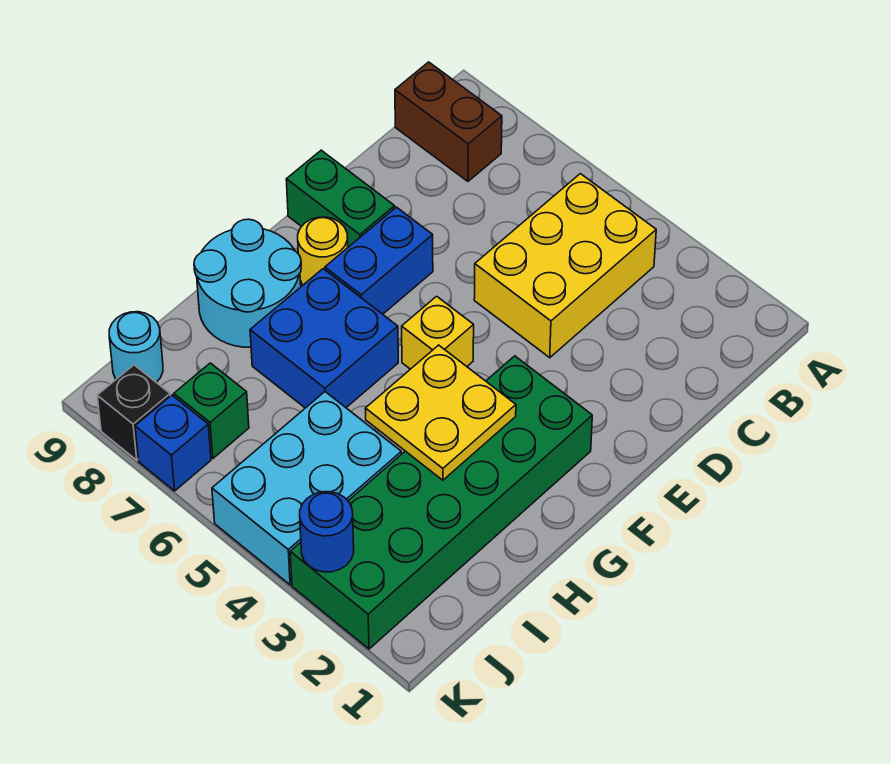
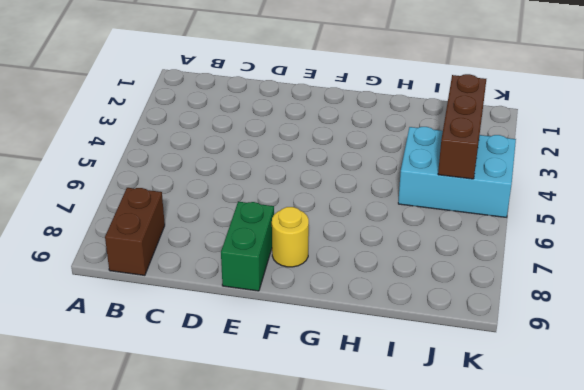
brown 1x3 brick [438,74,486,179] -> none
none -> yellow 2x3 brick [474,174,656,358]
none -> blue 1x2 brick [325,207,433,314]
none -> green 2x6 brick [290,356,592,649]

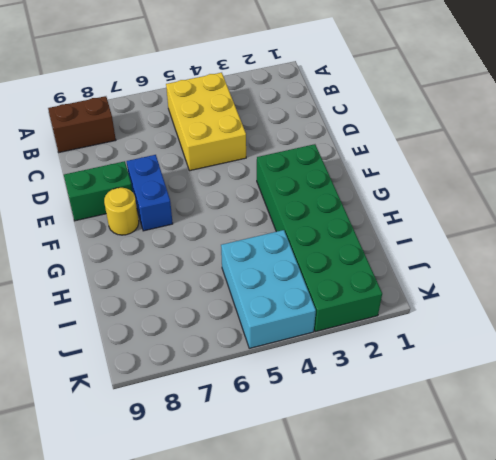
none -> yellow 1x1 brick [402,296,474,369]
none -> blue 2x2 brick [250,269,398,408]
none -> cyan 2x2 round brick [194,219,301,347]

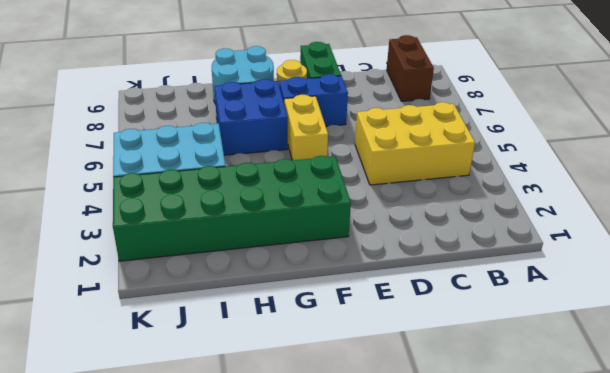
yellow 1x2 brick [284,95,328,160] -> yellow 1x1 brick [402,296,474,369]
none -> green 1x1 brick [174,363,249,458]
none -> cyan 1x1 round brick [109,312,163,382]
none -> blue 1x1 brick [135,395,211,491]

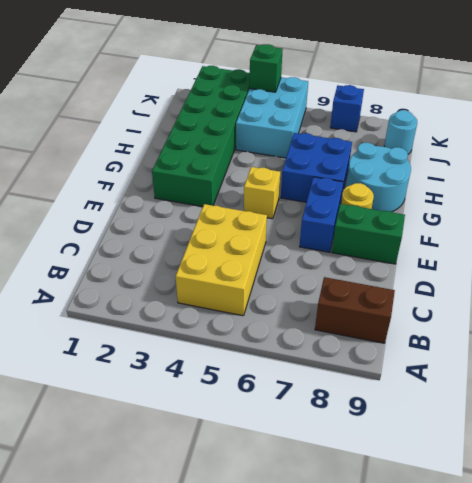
green 1x1 brick [249,44,283,92] -> green 1x1 brick moved to [174,363,249,458]
none -> black 1x1 brick [97,365,170,460]
none -> yellow 2x2 plate [365,345,516,480]
none -> blue 1x1 round brick [300,492,354,572]

